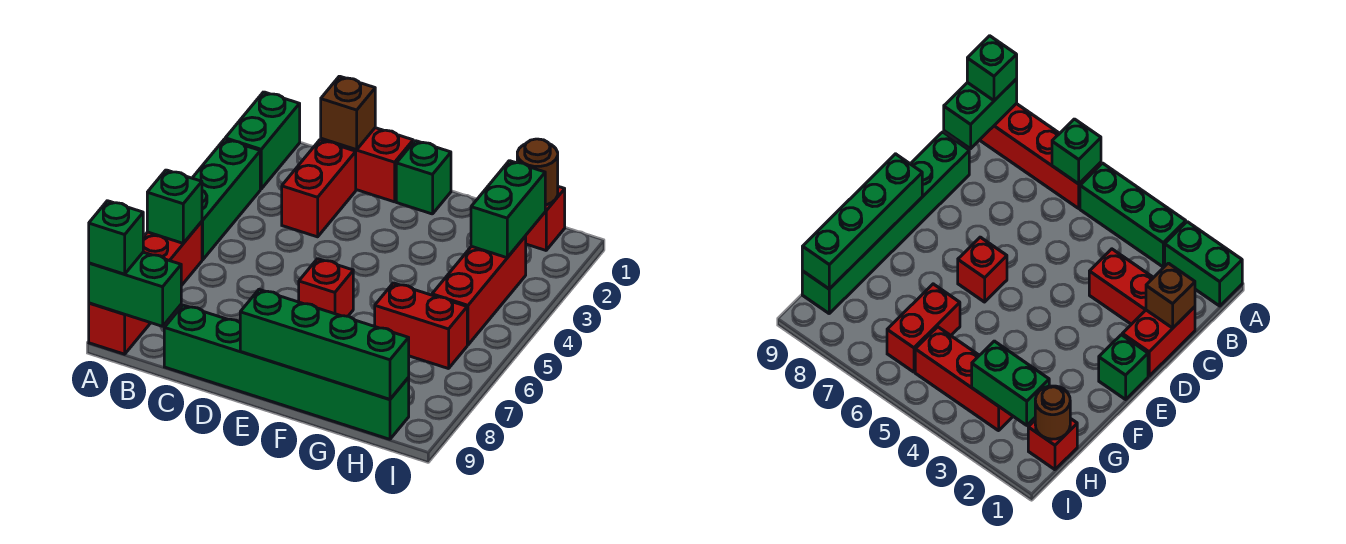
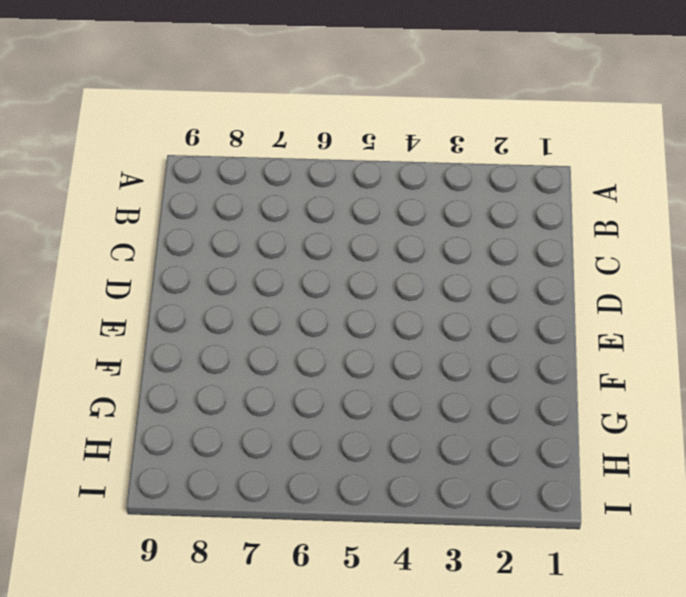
none -> green 1x2 brick [225,92,300,189]
none -> green 1x3 brick [193,139,260,260]
none -> red 1x4 brick [89,222,202,354]

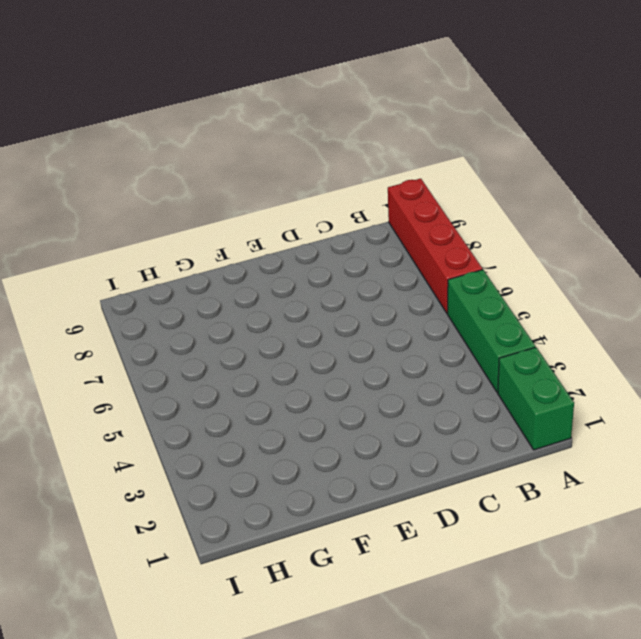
none -> red 1x2 brick [321,128,413,202]
none -> red 1x2 brick [282,140,356,237]
none -> green 1x6 brick [164,305,409,439]

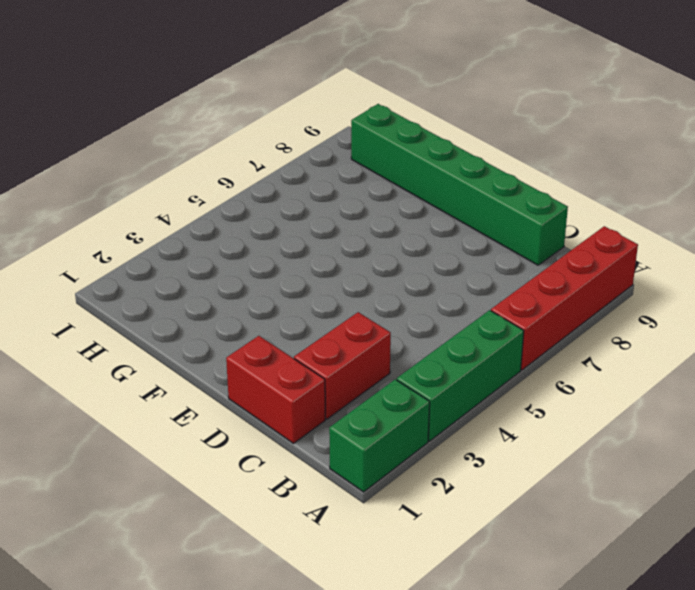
none -> green 1x1 brick [396,141,451,214]
none -> red 1x1 brick [299,259,353,316]
none -> red 1x2 brick [375,283,467,369]

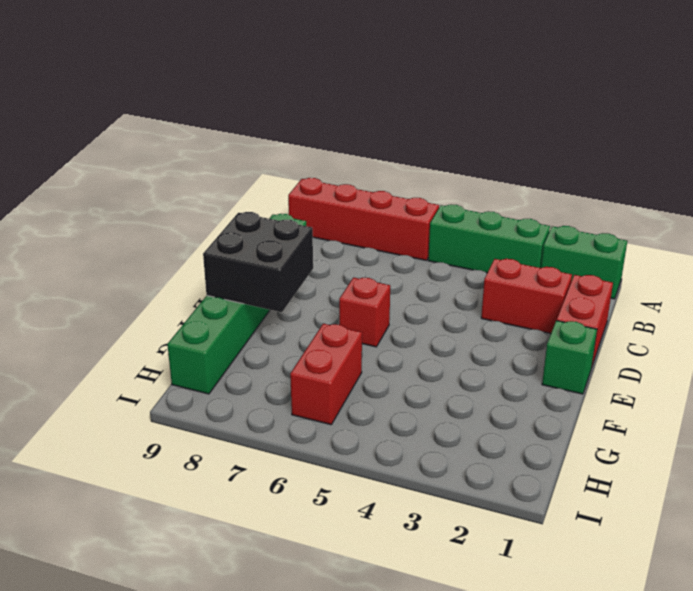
black 2x2 brick [203,212,313,312] -> green 1x4 brick [240,289,409,399]
none -> red 1x1 brick [526,187,565,250]
none -> red 1x3 brick [432,236,526,345]
none -> green 1x1 brick [147,170,202,243]

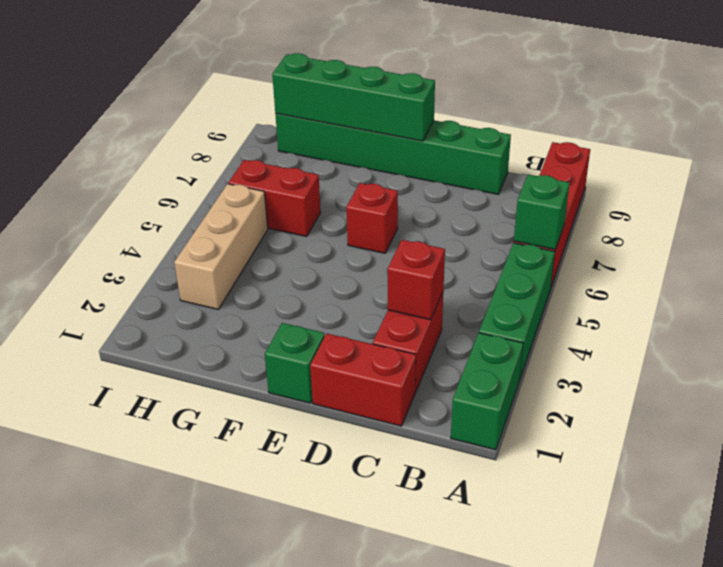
red 1x1 brick [388,240,445,320] -> red 1x1 brick moved to [526,187,565,250]
tan 1x3 brick [174,184,268,309] -> red 1x3 brick [432,236,526,345]
none -> green 1x2 brick [89,252,181,326]
none -> brown 1x1 brick [321,76,375,150]
none -> brown 1x1 round brick [517,139,558,205]

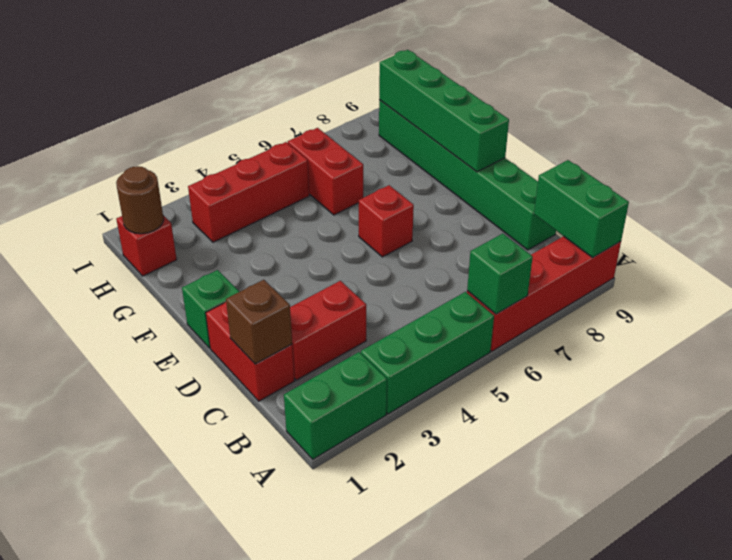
none -> green 1x2 brick [471,161,545,258]
none -> green 1x1 brick [89,201,143,274]

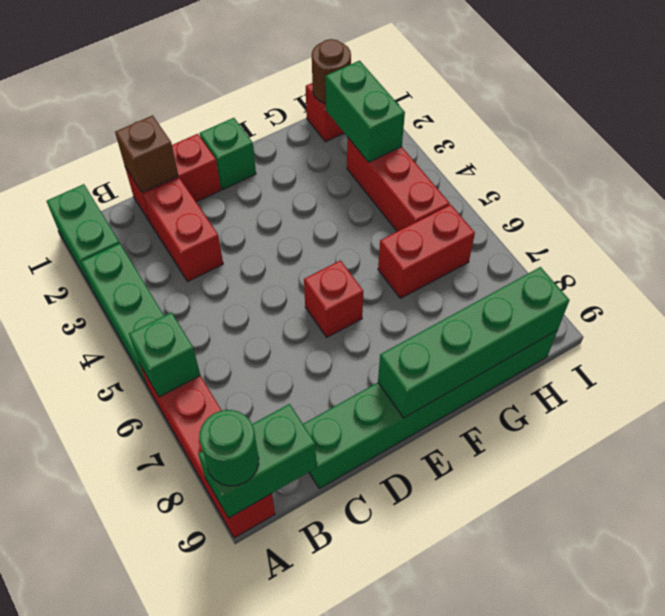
green 1x1 round brick [199,410,259,486] -> green 1x1 brick [89,201,143,274]

